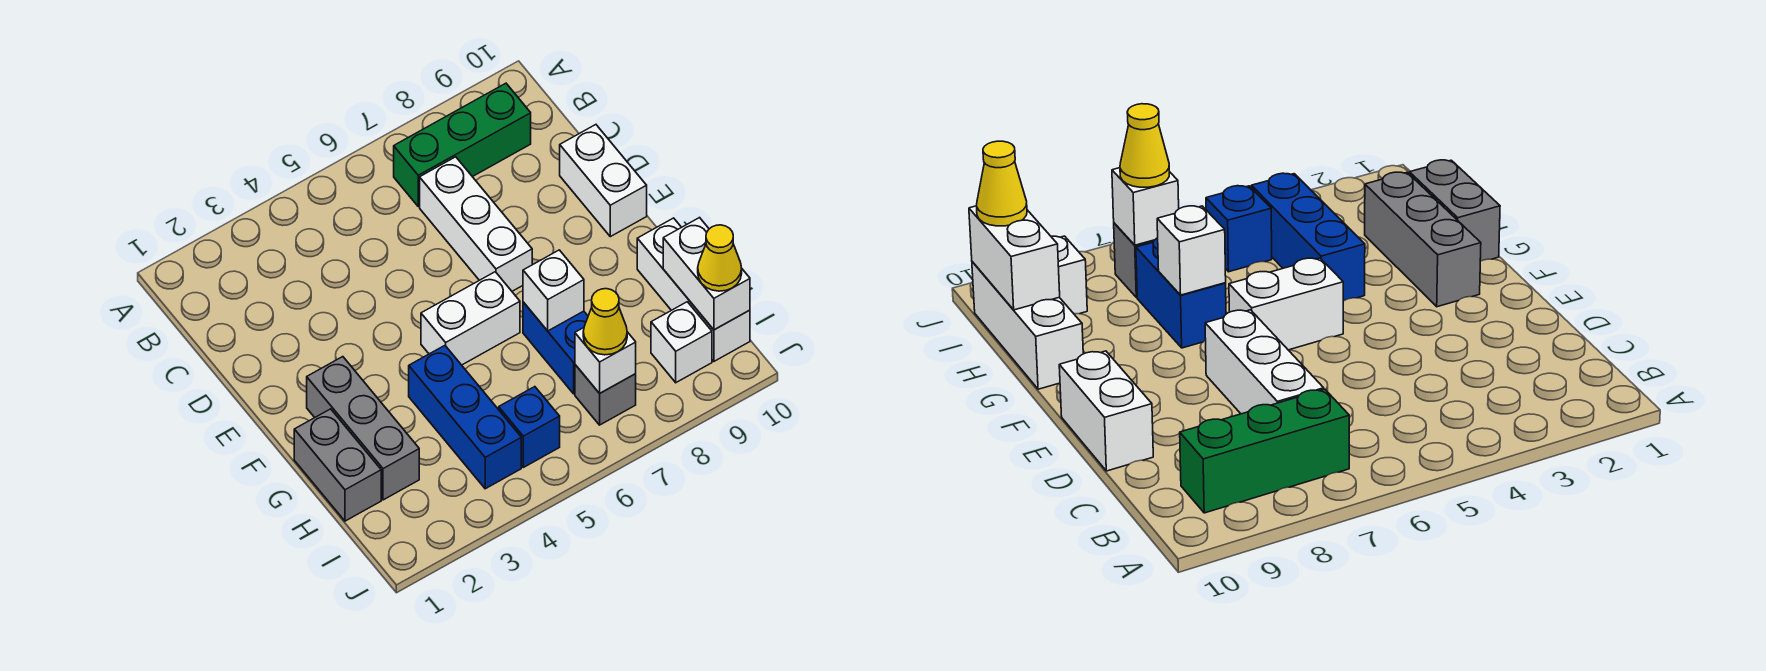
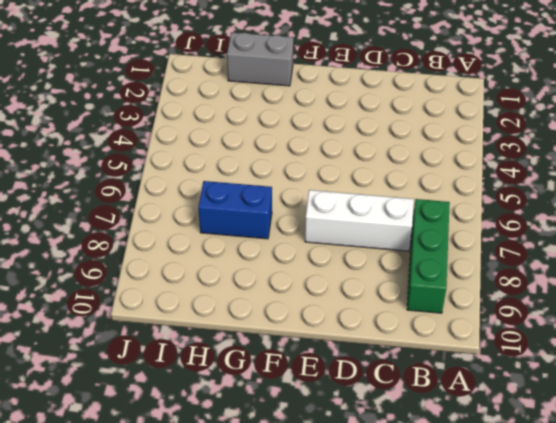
none -> white 1x2 brick [560,125,647,237]
none -> grey 1x3 brick [307,357,419,500]
none -> white 1x2 brick [421,272,520,365]

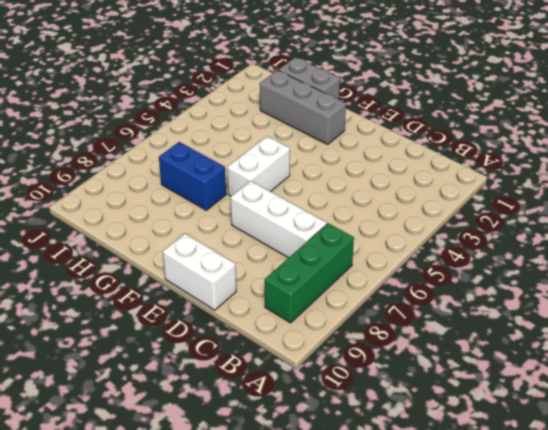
none -> blue 1x3 brick [409,346,521,489]
none -> white 1x3 brick [637,218,750,361]
none -> blue 1x1 brick [499,387,560,467]

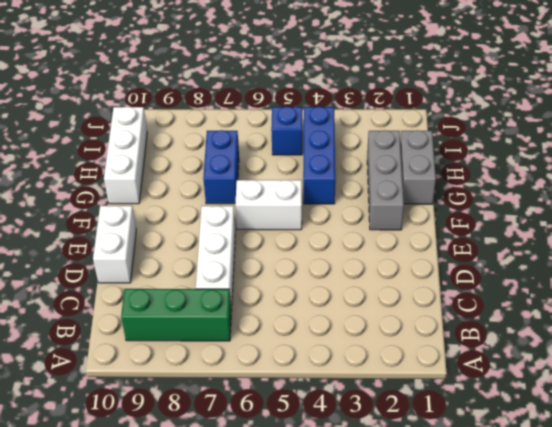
none -> grey 1x1 brick [575,365,636,425]
none -> white 1x1 brick [651,302,712,383]
none -> white 1x1 brick [523,250,584,331]

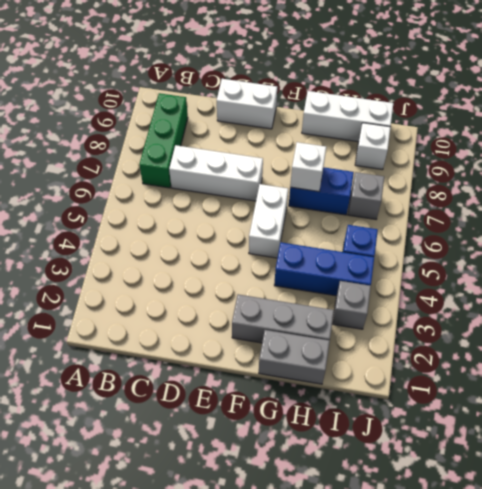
grey 1x1 brick [333,281,371,329] -> none
none -> white 1x2 brick [663,218,750,330]
none -> white 1x1 brick [575,328,636,393]
none -> yellow 1x1 cone [583,289,627,355]

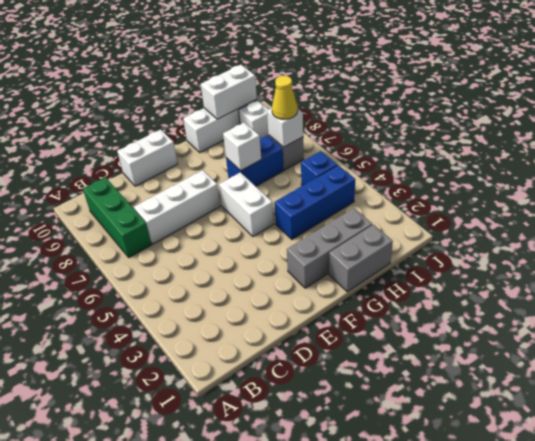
none -> yellow 1x1 cone [698,225,742,291]

